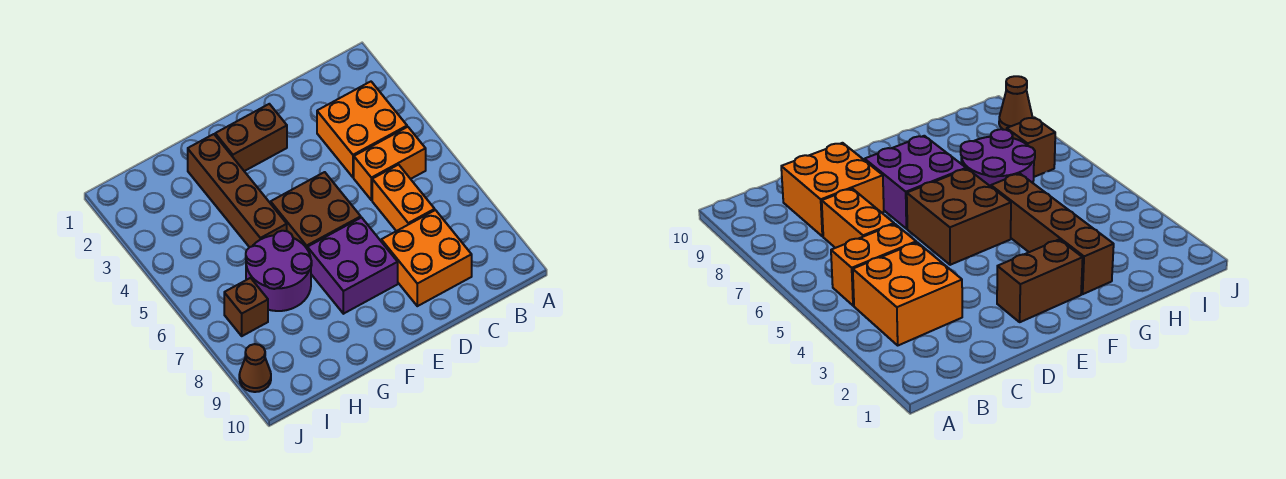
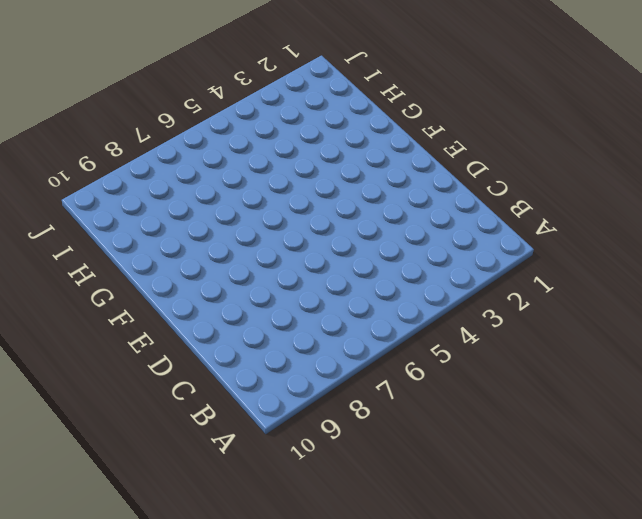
none -> orange 2x2 brick [317,82,407,177]
none -> orange 1x2 brick [354,127,426,200]

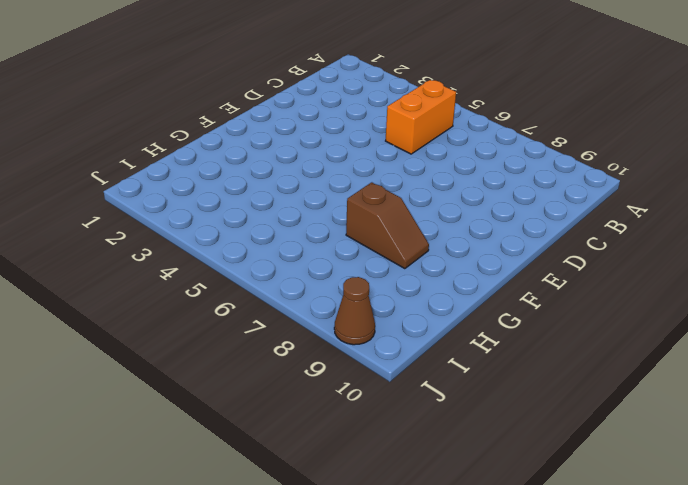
brown 1x2 slope [346,182,429,269] -> purple 2x2 round brick [246,231,312,311]
none -> orange 2x2 brick [317,82,407,177]
none -> orange 1x2 brick [372,165,435,231]

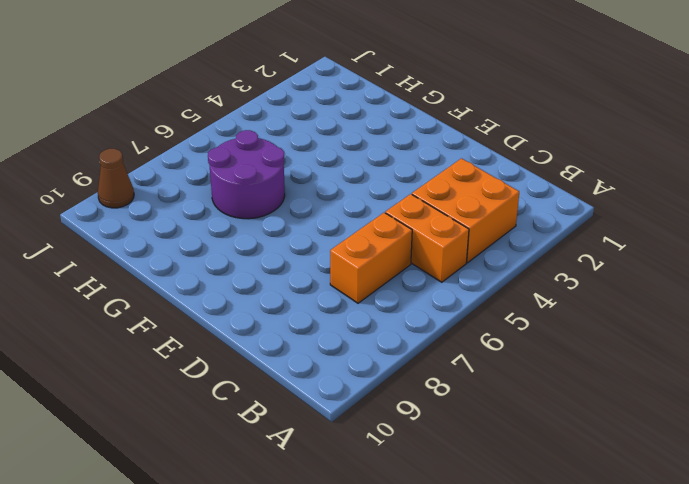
none -> orange 2x2 brick [381,210,472,306]
none -> brown 1x2 brick [215,104,287,171]

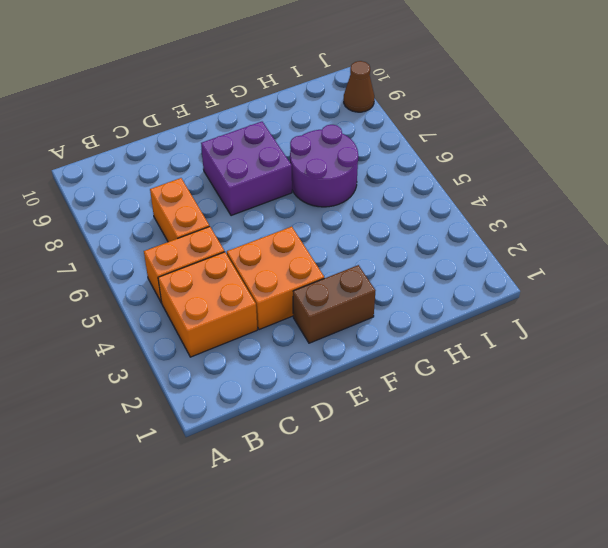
orange 2x2 brick [227,226,324,330] -> orange 2x2 brick moved to [381,210,472,306]
none -> brown 2x2 brick [271,172,361,248]
none -> brown 1x4 brick [188,134,287,247]

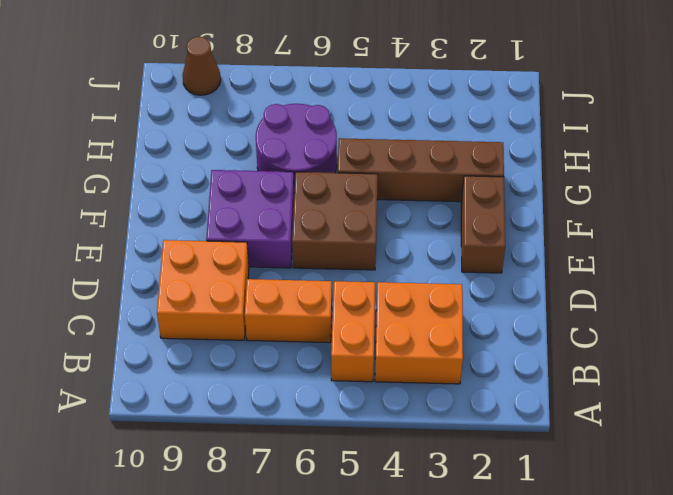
none -> brown 1x1 brick [224,278,268,336]

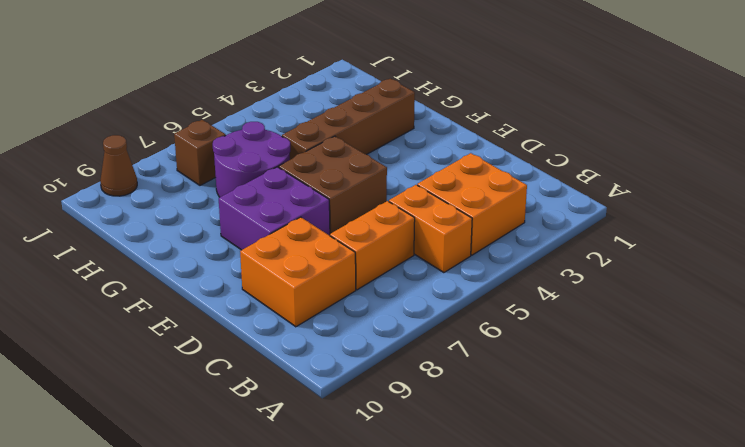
none -> brown 1x2 brick [215,104,287,171]

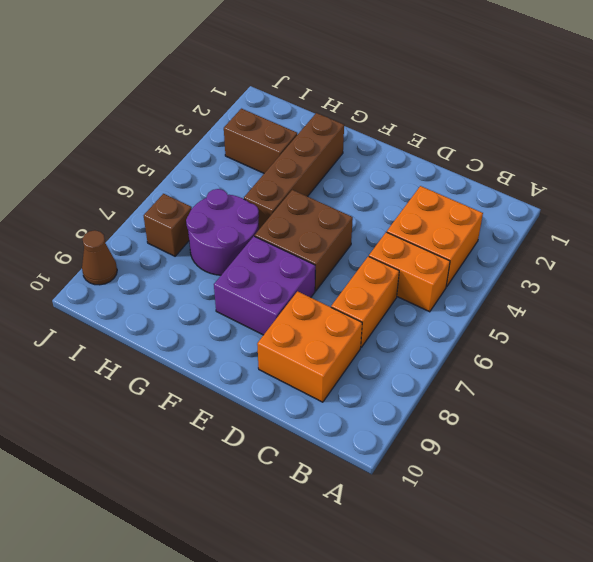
brown 1x2 brick [224,109,297,173] -> brown 1x2 brick moved to [215,104,287,171]

